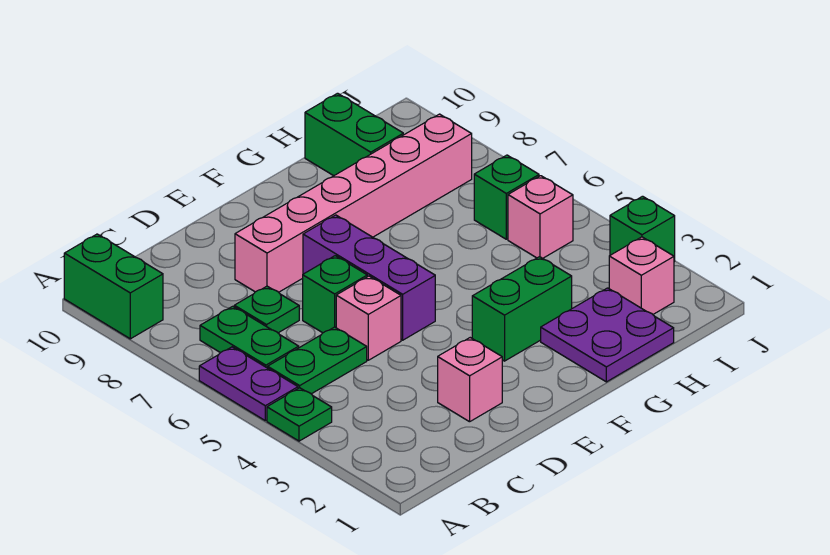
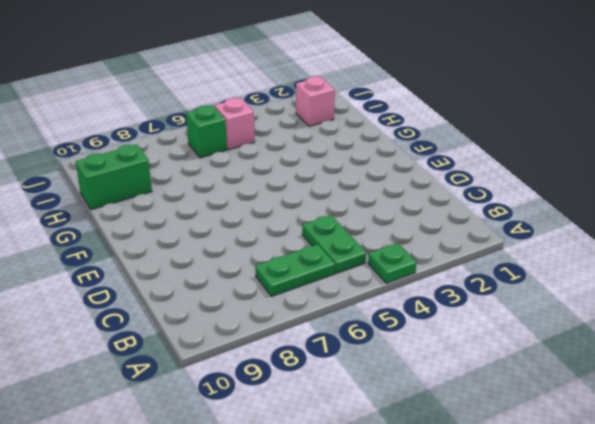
none -> purple 1x2 plate [199,347,298,421]
none -> green 1x2 brick [64,234,163,339]
none -> green 1x1 plate [234,286,299,333]

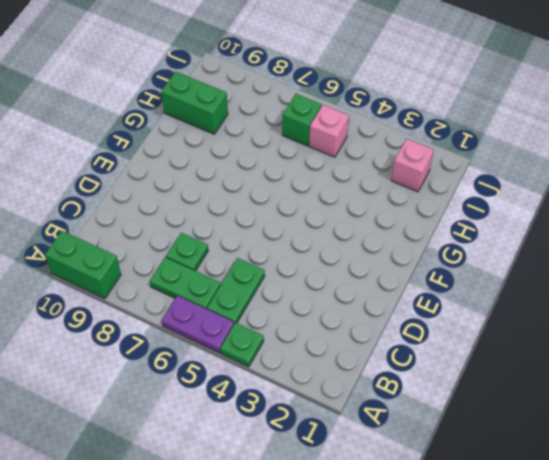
none -> pink 1x1 brick [438,338,502,422]
none -> pink 1x1 brick [336,276,401,360]
none -> green 1x1 brick [303,256,367,333]

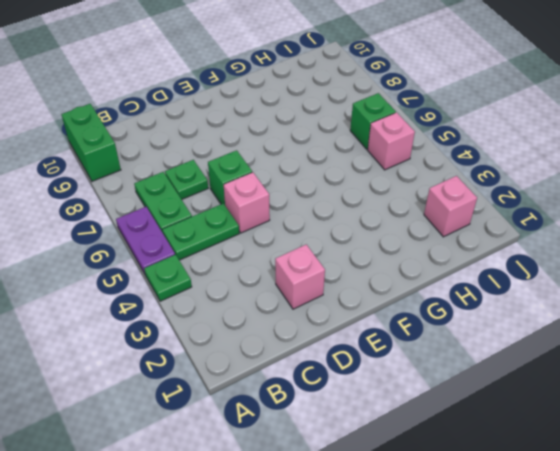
none -> pink 1x6 brick [235,114,472,292]
none -> purple 1x3 brick [303,215,435,340]
none -> green 1x2 brick [472,257,572,361]

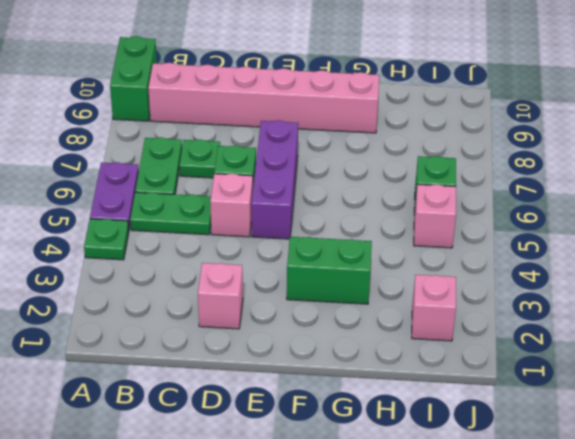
pink 1x6 brick [148,63,379,133] -> pink 1x6 brick moved to [235,114,472,292]
none -> purple 2x2 plate [541,288,674,382]
none -> green 1x2 brick [305,93,403,176]
none -> green 1x1 brick [610,196,675,262]

